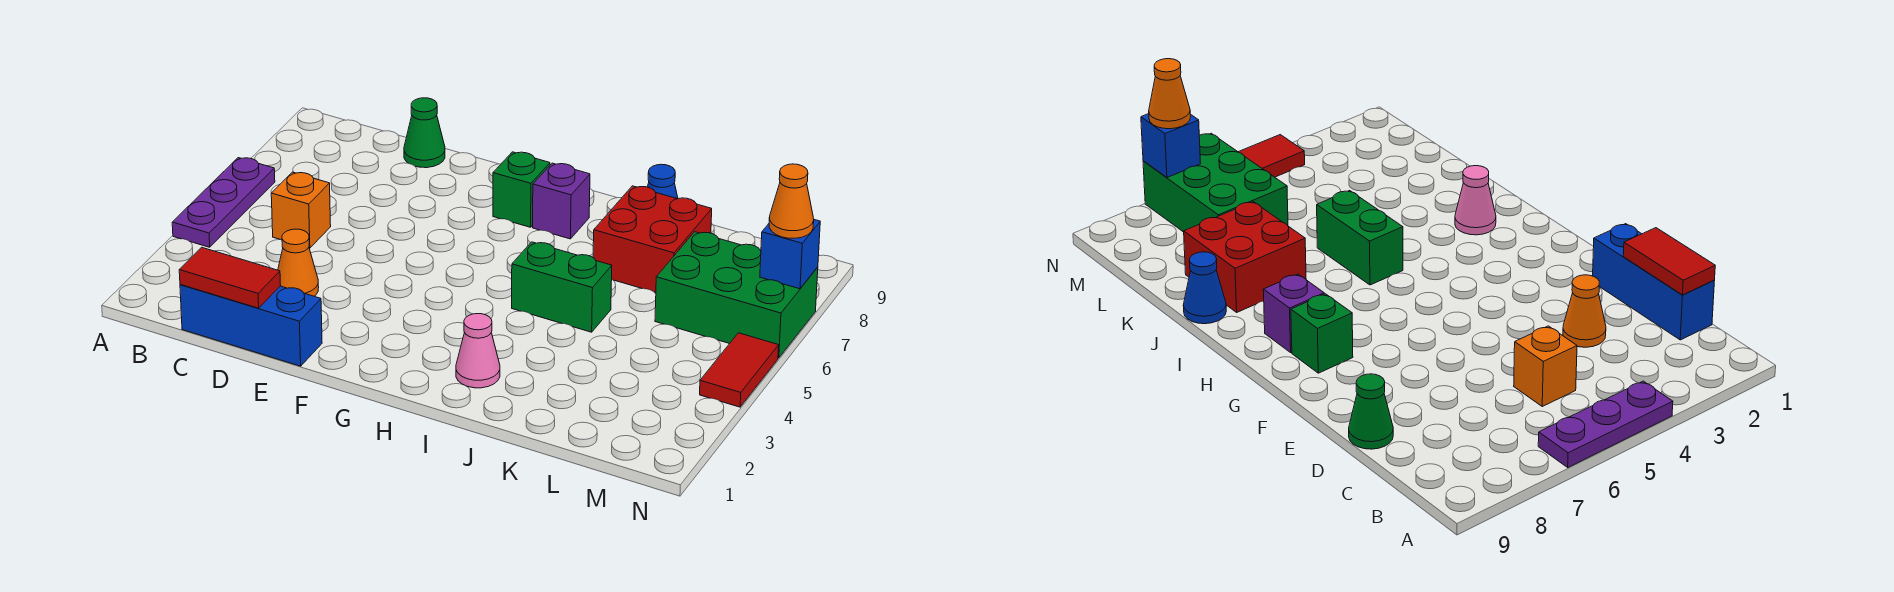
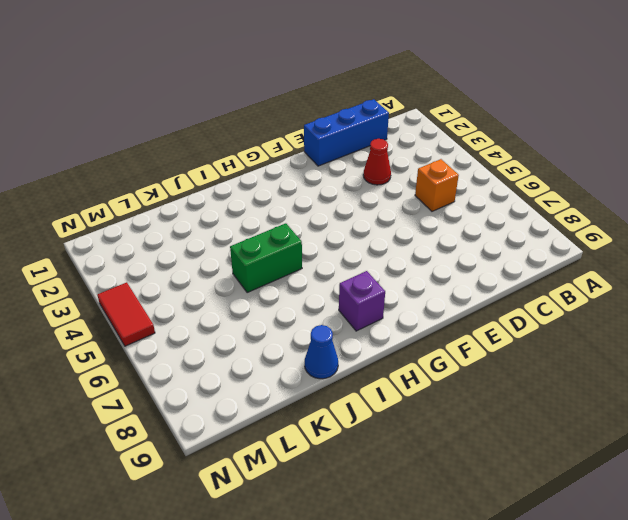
red 1x1 cone [363,139,391,185] -> orange 1x1 cone [278,229,319,296]
none -> purple 1x3 plate [172,158,275,247]
none -> green 1x1 cone [404,98,445,168]
none -> green 1x1 brick [493,152,550,227]

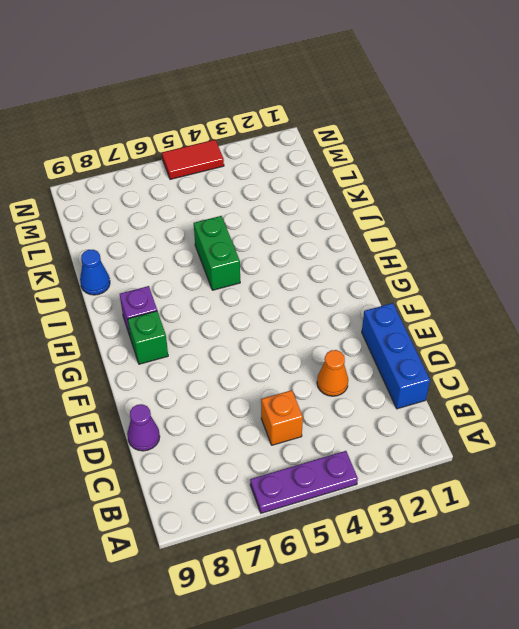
purple 1x1 cone [127,404,160,451] -> green 1x1 cone [404,98,445,168]
none -> pink 1x1 cone [456,314,500,388]
none -> red 2x2 brick [593,186,712,292]
none -> green 2x3 brick [655,232,818,358]

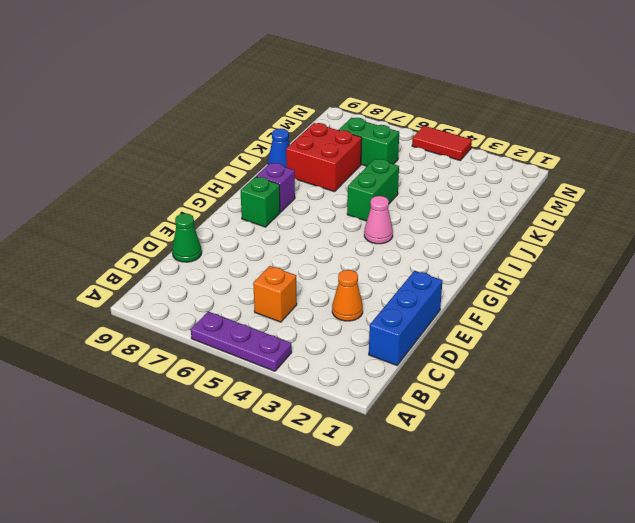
pink 1x1 cone [364,196,393,244] -> pink 1x1 cone moved to [456,314,500,388]
green 1x2 brick [339,118,399,166] -> green 2x3 brick [655,232,818,358]
none -> red 1x2 tile [179,247,281,308]
none -> blue 1x1 brick [760,220,820,289]
none -> orange 1x1 cone [769,164,814,238]

